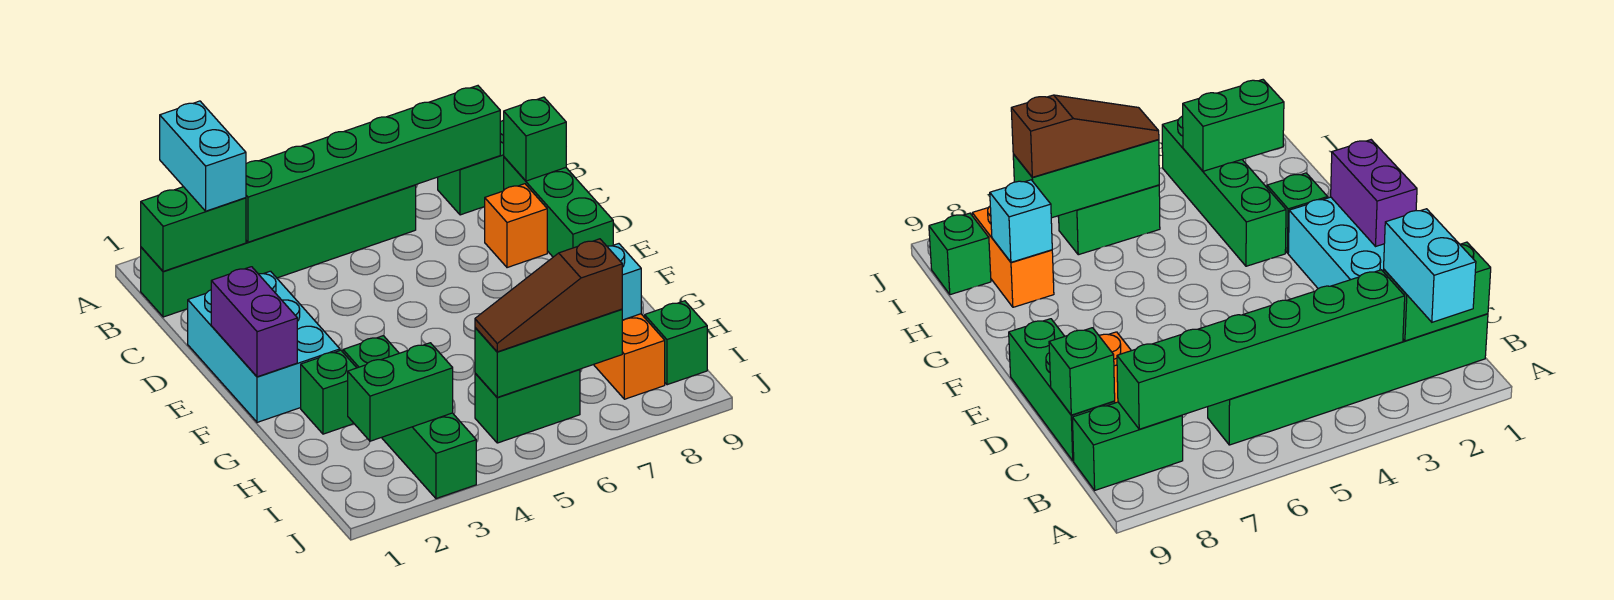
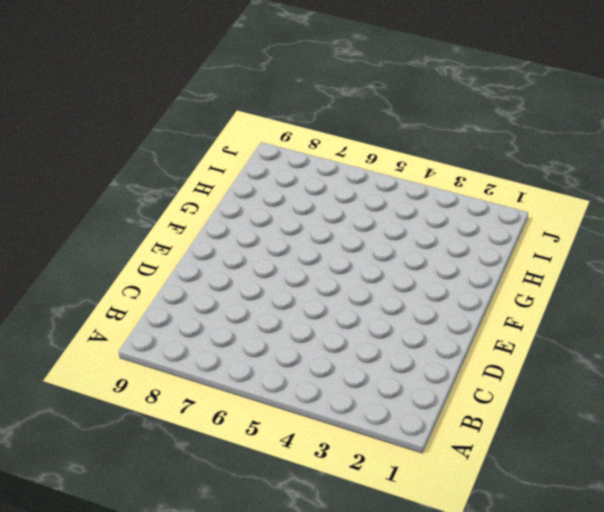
none -> green 1x6 brick [141,185,416,317]
none -> green 1x2 brick [438,120,504,215]
none -> green 1x3 brick [504,157,613,257]

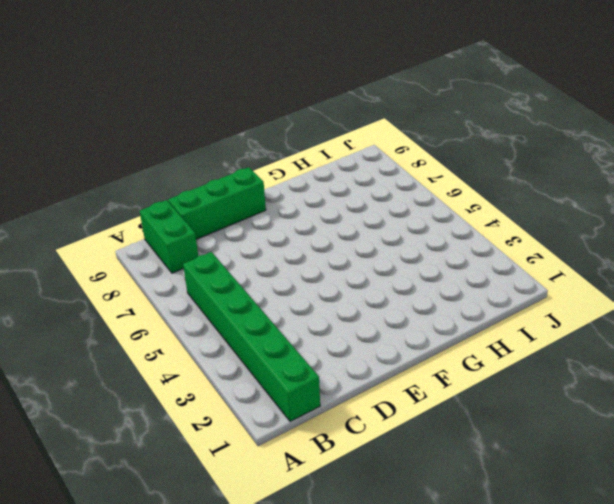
none -> cyan 2x3 brick [188,271,340,422]
none -> orange 1x1 brick [485,184,547,268]
none -> green 1x1 brick [301,350,356,434]

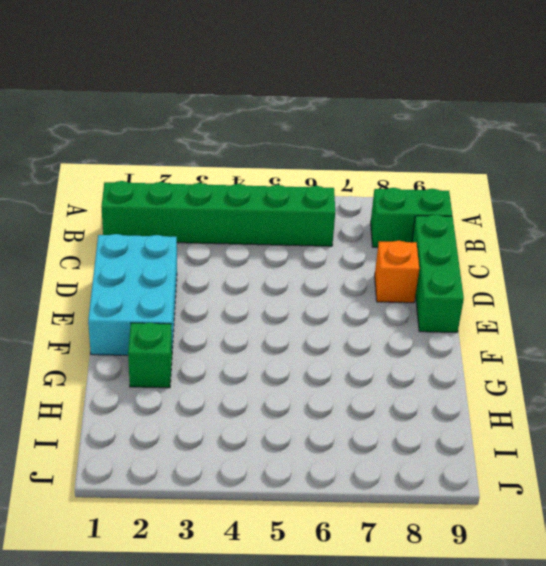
none -> green 1x4 brick [343,336,476,499]
none -> orange 1x2 brick [594,314,665,399]
none -> green 1x2 brick [475,369,580,443]

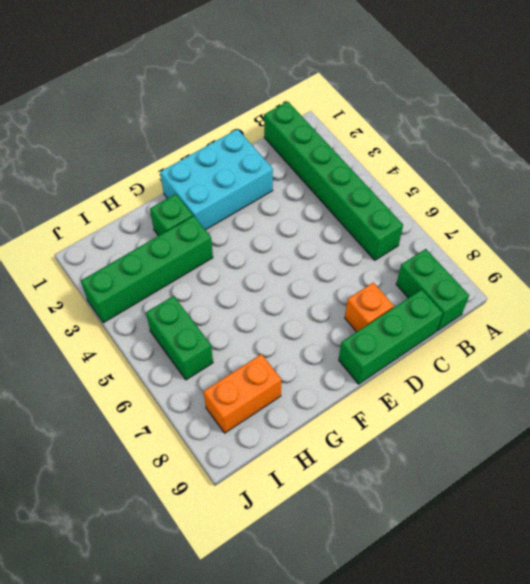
none -> green 1x1 brick [645,301,707,385]
none -> green 1x2 brick [141,187,246,271]
none -> green 1x6 brick [246,86,500,242]

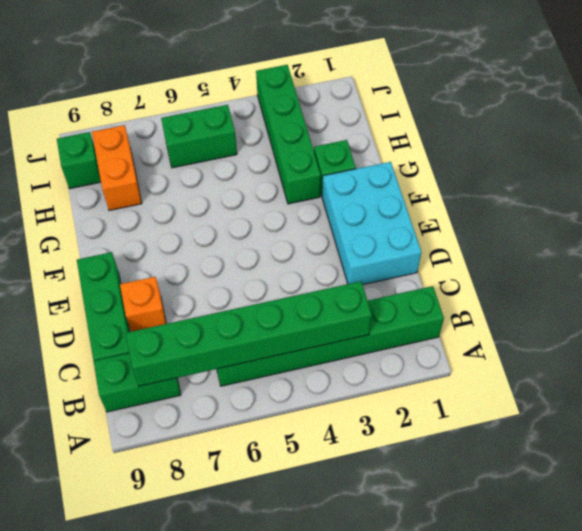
none -> green 1x2 brick [141,187,246,271]
none -> green 1x1 brick [504,97,566,181]
none -> purple 1x2 brick [211,267,297,377]

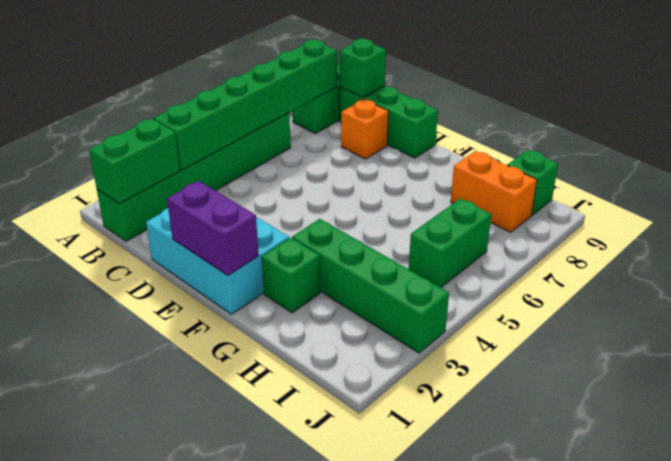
none -> cyan 1x1 brick [607,244,641,320]
none -> green 1x2 brick [348,343,453,441]
none -> green 1x3 brick [475,309,622,397]

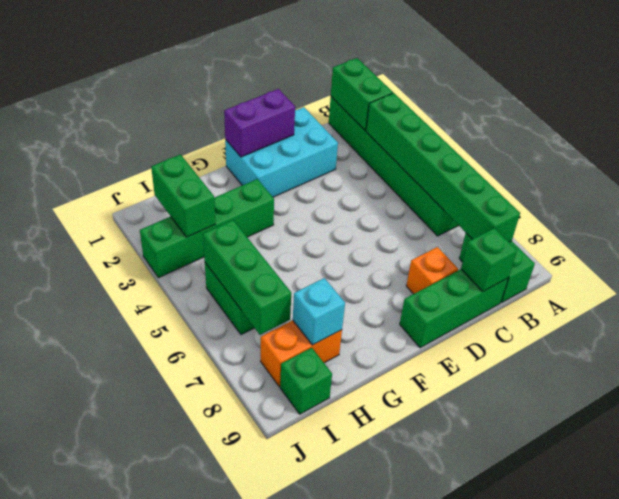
none -> green 1x1 brick [301,350,356,434]
none -> cyan 1x2 brick [160,101,246,211]
none -> brown 1x3 slope [475,239,622,352]

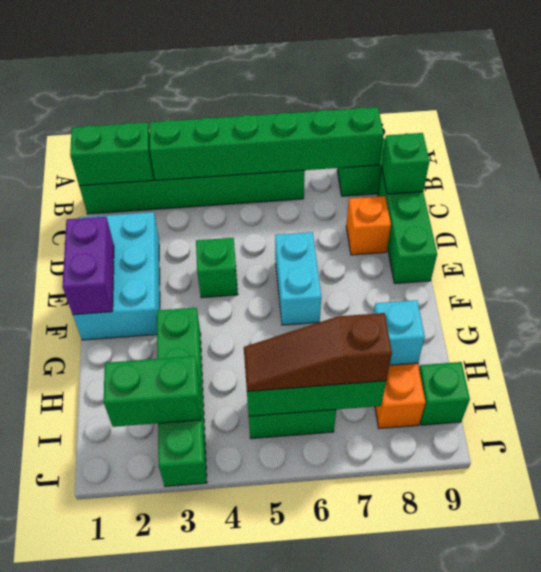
green 1x1 brick [196,238,238,298] -> green 1x1 brick moved to [301,350,356,434]
cyan 1x2 brick [275,232,321,325] -> cyan 1x2 brick moved to [160,101,246,211]

